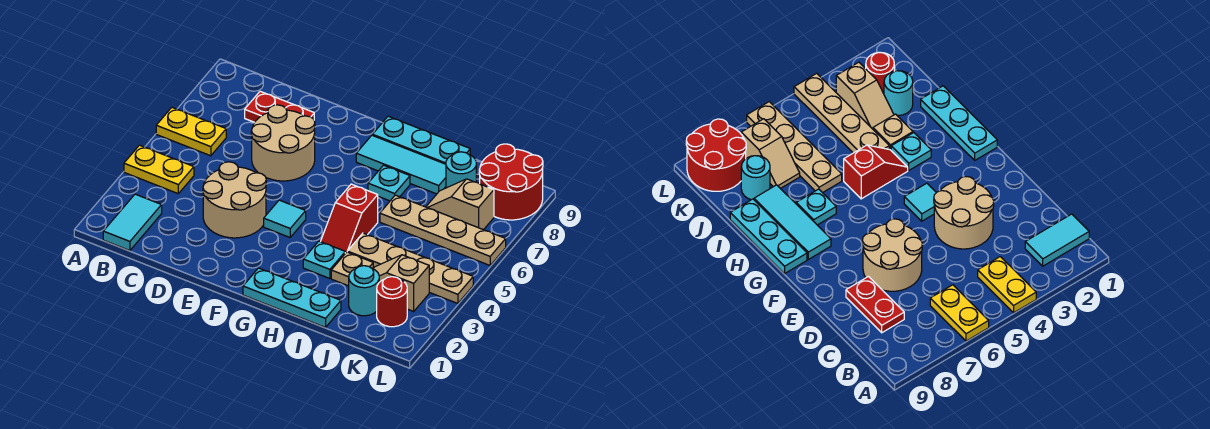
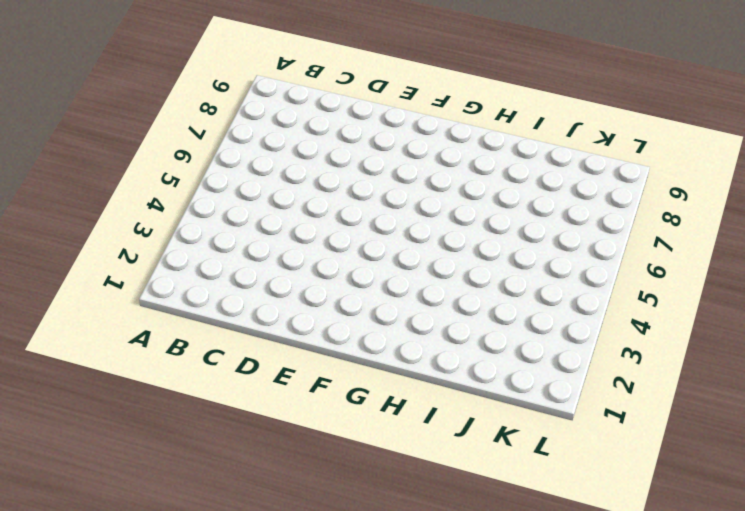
none -> yellow 1x2 plate [124,145,194,193]
none -> yellow 1x2 plate [156,108,226,156]
none -> cyan 1x2 tile [103,194,162,251]

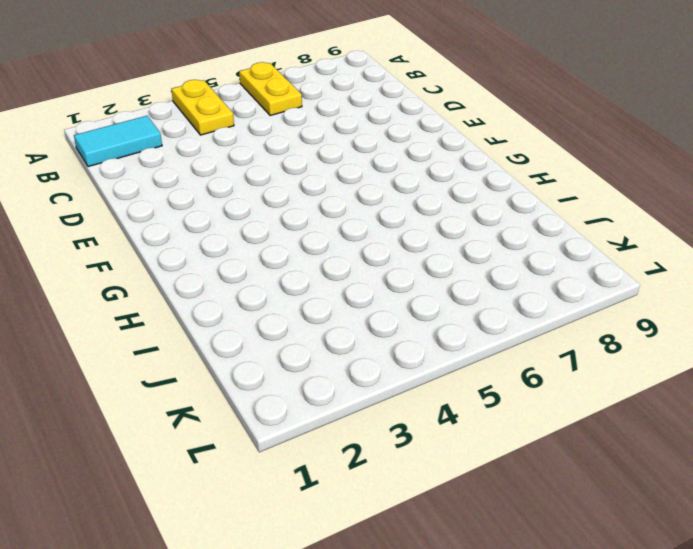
none -> red 1x2 plate [245,91,314,122]
none -> tan 2x2 round brick [203,162,266,238]
none -> tan 2x2 round brick [251,105,315,181]

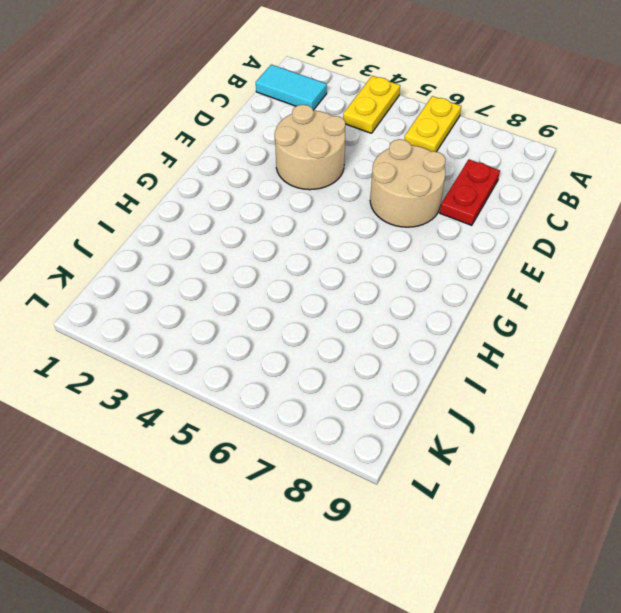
none -> cyan 1x1 tile [264,200,306,237]
none -> cyan 1x3 plate [243,268,341,327]
none -> cyan 1x3 tile [356,135,446,194]

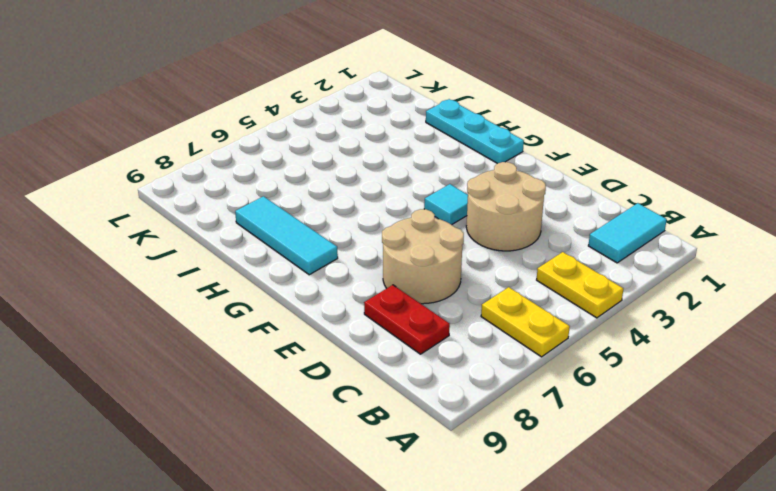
none -> cyan 1x3 plate [373,116,470,164]
none -> cyan 1x1 plate [303,241,345,279]
none -> red 1x2 slope [321,184,378,253]

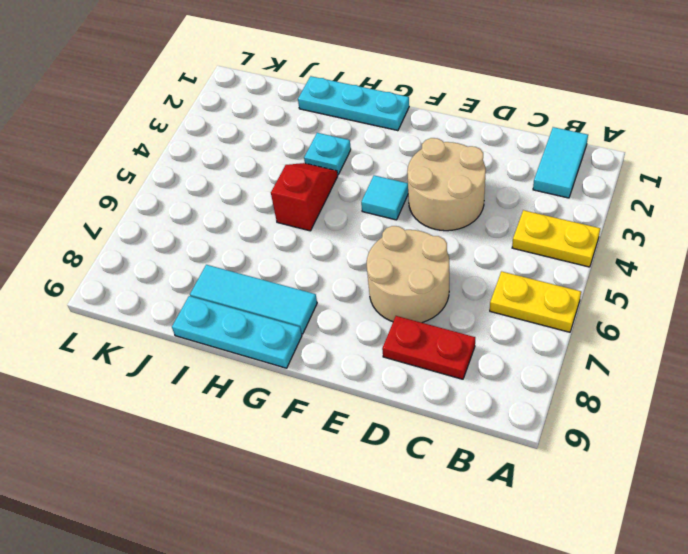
none -> cyan 1x1 plate [368,165,410,201]
none -> tan 1x1 plate [331,252,373,286]
none -> tan 1x4 plate [347,233,473,304]

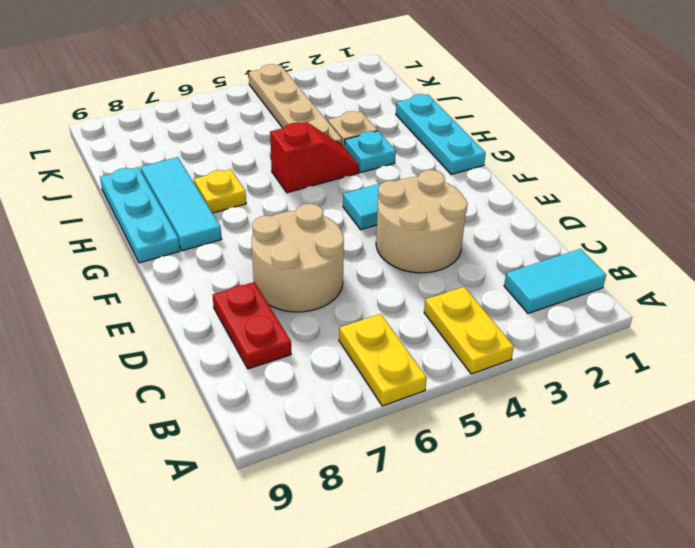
yellow 1x1 plate [194,169,246,213] -> cyan 1x1 plate [368,165,410,201]
none -> tan 1x4 plate [380,195,506,265]
none -> cyan 1x1 round brick [349,266,379,316]
none -> tan 1x2 slope [373,255,429,311]

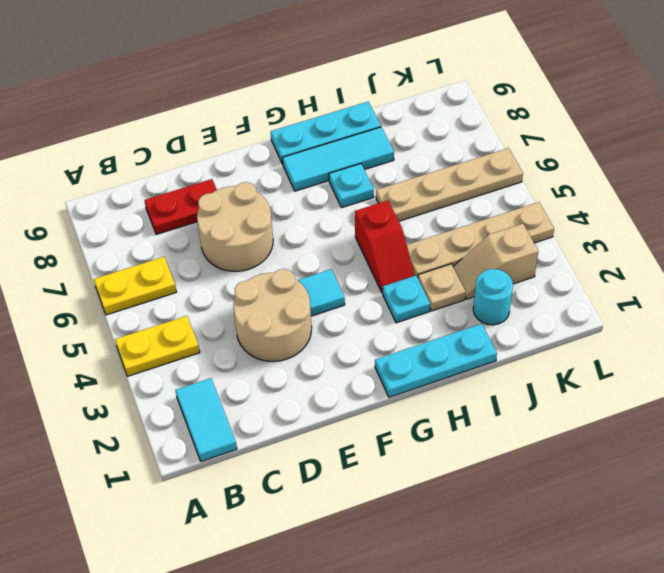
none -> tan 1x2 slope [426,179,494,230]
none -> cyan 1x1 round brick [446,152,476,188]
none -> red 1x1 round brick [377,277,407,327]

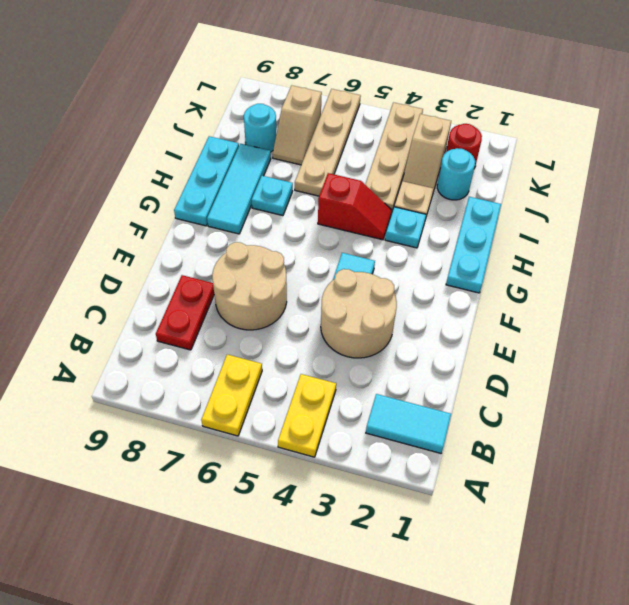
none -> red 2x2 round brick [479,144,543,220]

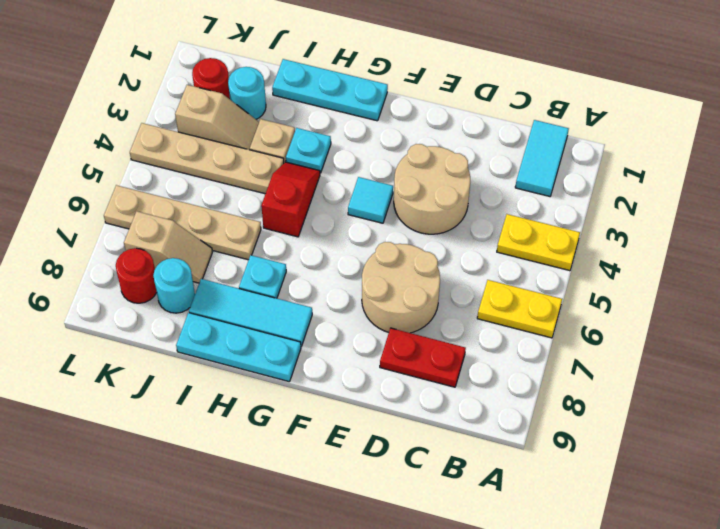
red 1x1 round brick [116,248,157,303] -> red 2x2 round brick [479,144,543,220]

